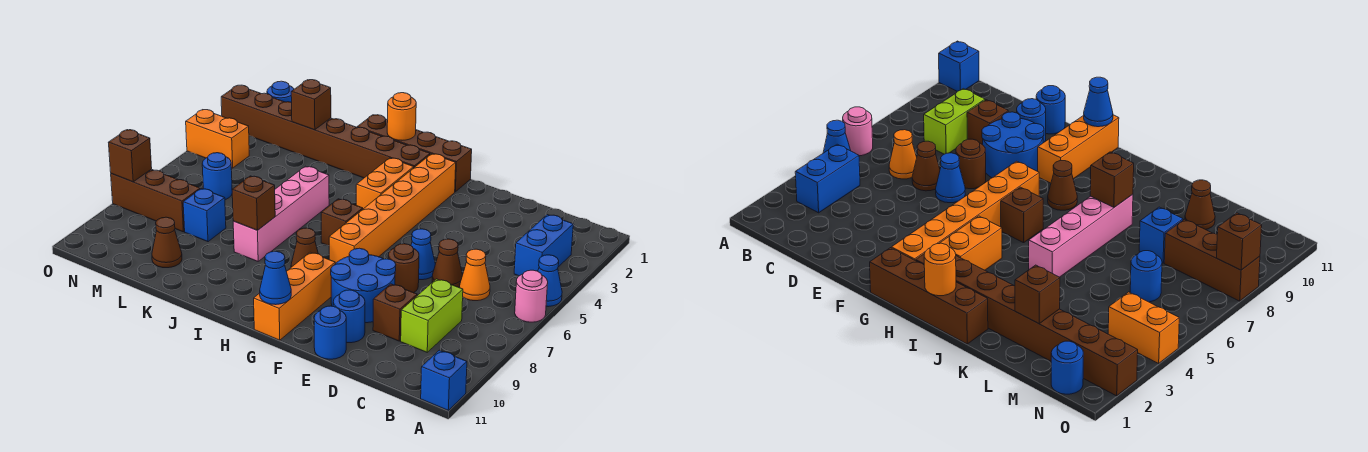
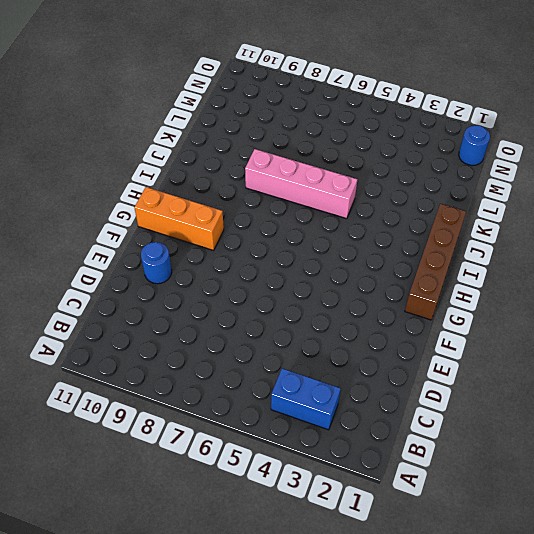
none -> blue 1x1 cone [538,255,562,307]
none -> pink 1x1 round brick [515,270,548,322]
none -> blue 1x1 brick [421,350,467,410]
none -> orange 1x1 cone [460,249,490,301]

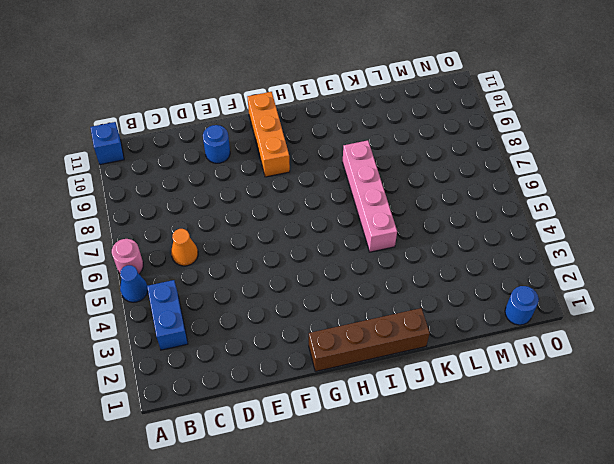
none -> lime 1x2 brick [401,279,463,352]
none -> brown 1x1 cone [432,239,463,287]
none -> brown 1x1 brick [373,284,417,341]
none -> blue 1x1 cone [411,229,435,280]

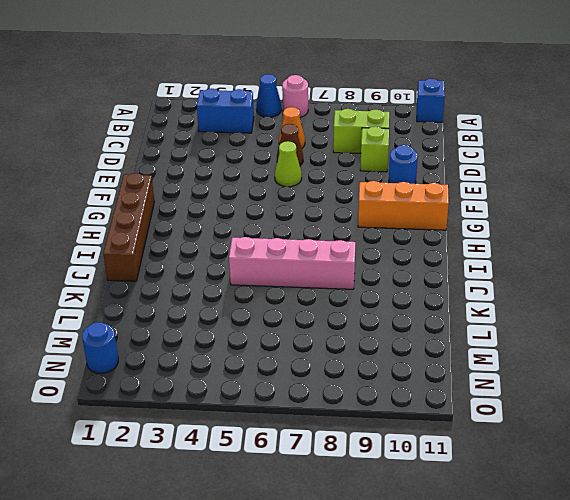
lime 1x1 brick [360,126,389,172] -> brown 1x1 brick [373,284,417,341]
lime 1x1 cone [275,141,302,187] -> blue 1x1 cone [411,229,435,280]
none -> brown 1x1 round brick [388,244,419,293]
none -> blue 2x2 round brick [331,248,396,323]
none -> blue 1x1 round brick [314,306,346,359]
none -> orange 1x6 brick [329,154,456,264]

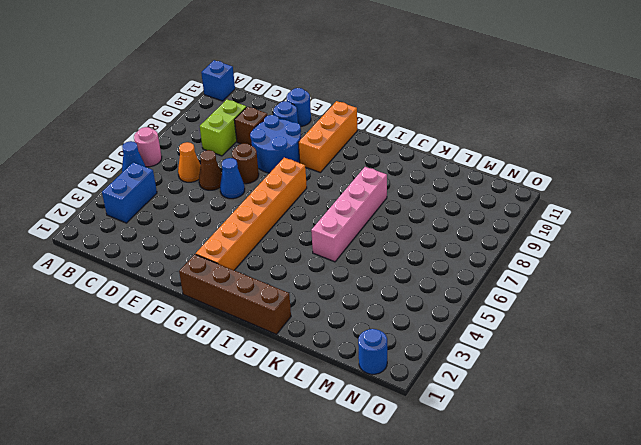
none -> brown 1x8 brick [221,85,430,178]
none -> orange 1x2 brick [356,158,414,209]
none -> brown 1x1 brick [321,199,363,246]
none -> brown 1x1 cone [291,228,318,267]

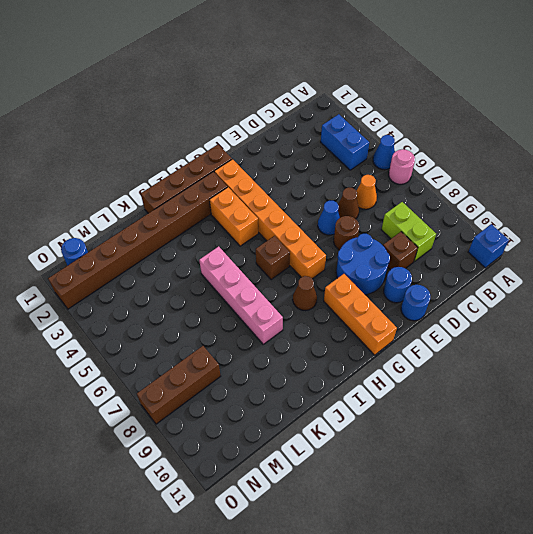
none -> blue 1x1 brick [183,189,226,242]
none -> brown 1x1 cone [152,217,182,268]
none -> blue 1x1 round brick [202,153,232,200]
none -> orange 1x2 brick [186,110,249,168]

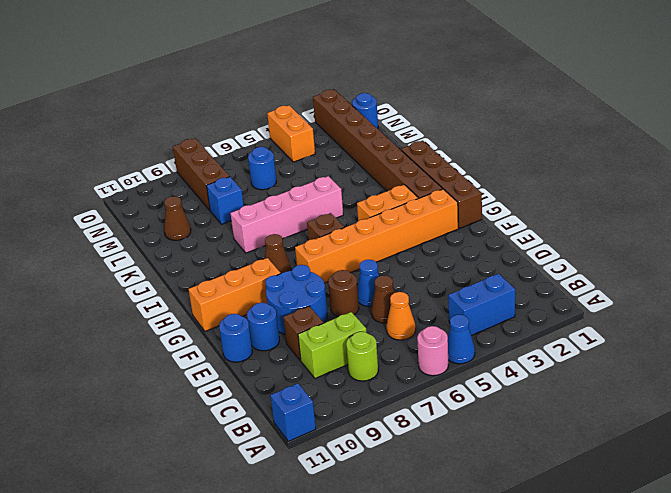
lime 1x1 round brick [346,332,378,381] -> none
none -> blue 1x1 cone [260,251,291,305]
none -> orange 1x1 round brick [387,93,416,140]
none -> brown 1x1 brick [232,176,275,230]
none -> brown 1x1 brick [291,80,331,130]

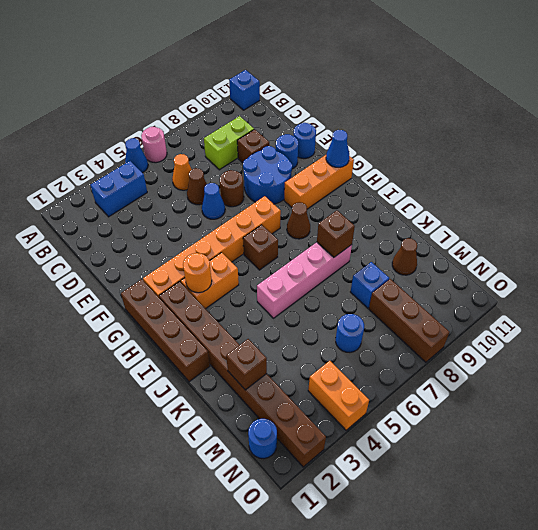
orange 1x1 round brick [183,253,212,293] -> orange 1x1 round brick moved to [387,93,416,140]
none -> brown 1x1 brick [108,130,152,182]

